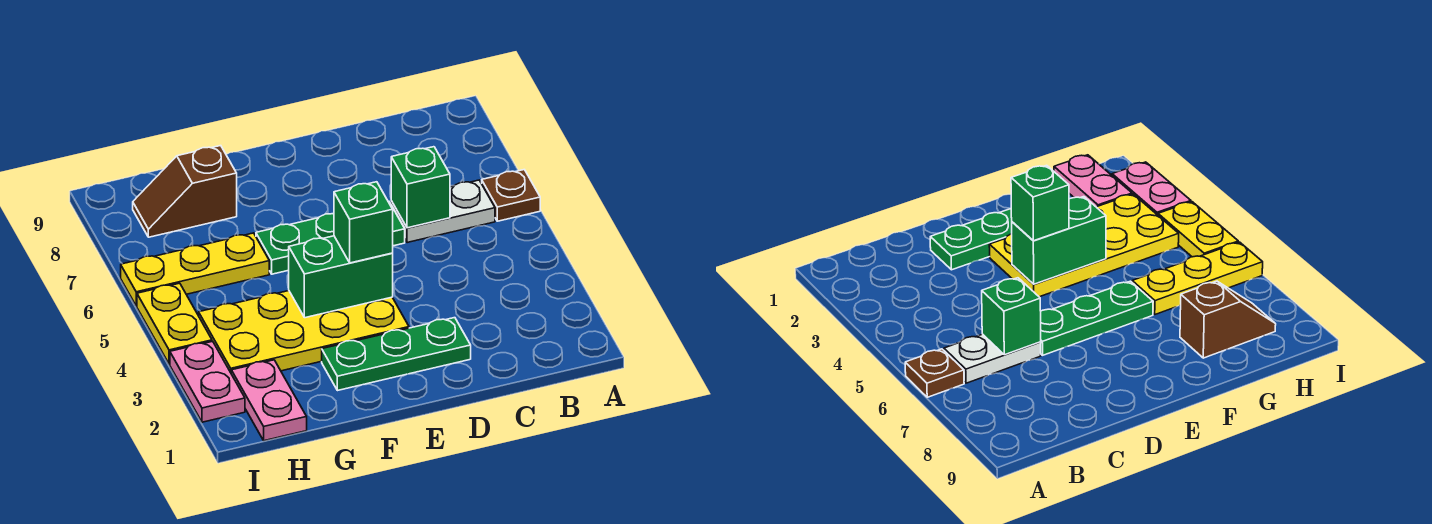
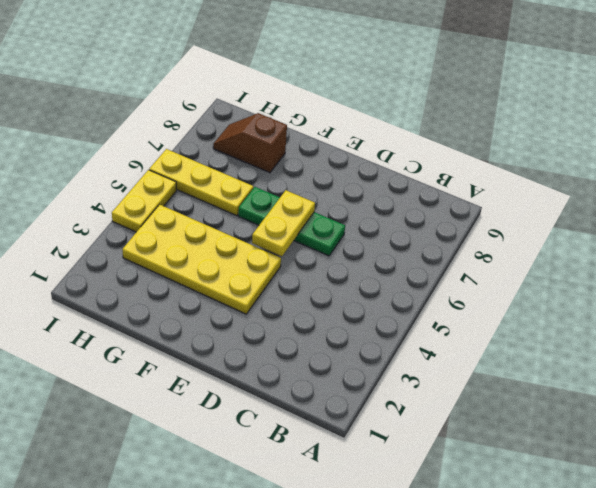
yellow 1x2 plate [252,190,315,256] -> none
none -> brown 1x1 plate [482,170,540,221]
none -> white 1x2 plate [391,180,495,243]
none -> green 1x3 plate [322,318,471,391]

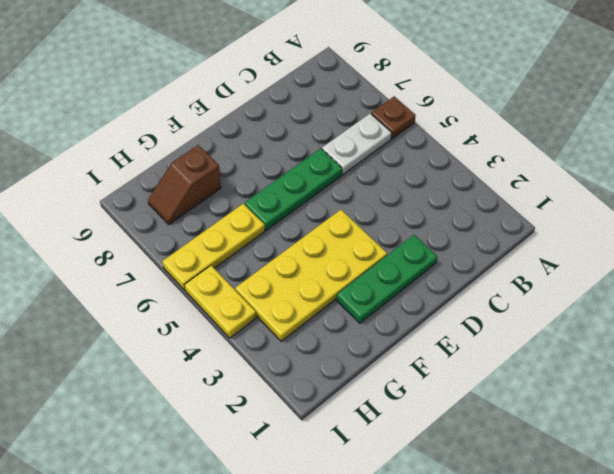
none -> pink 1x2 plate [231,360,307,441]
none -> pink 1x2 plate [170,341,245,422]
none -> green 1x1 brick [391,147,450,228]

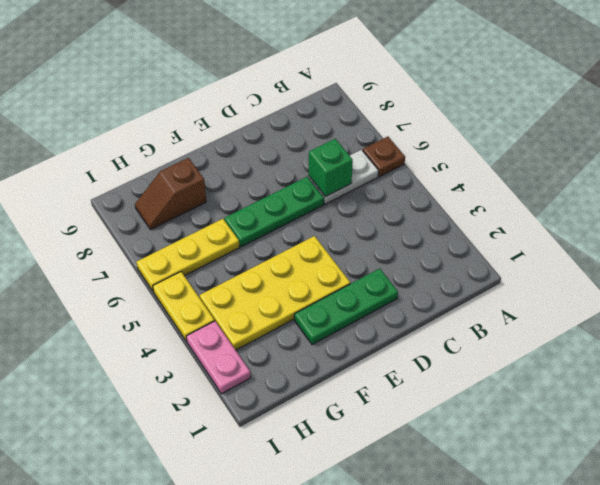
none -> pink 1x2 plate [231,360,307,441]
none -> green 1x2 brick [289,236,393,318]
none -> green 1x1 brick [334,182,393,263]

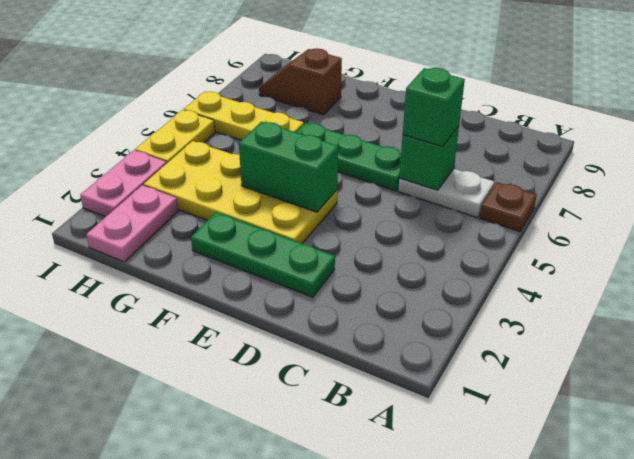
green 1x1 brick [403,68,465,147] -> green 1x1 brick moved to [334,182,393,263]

